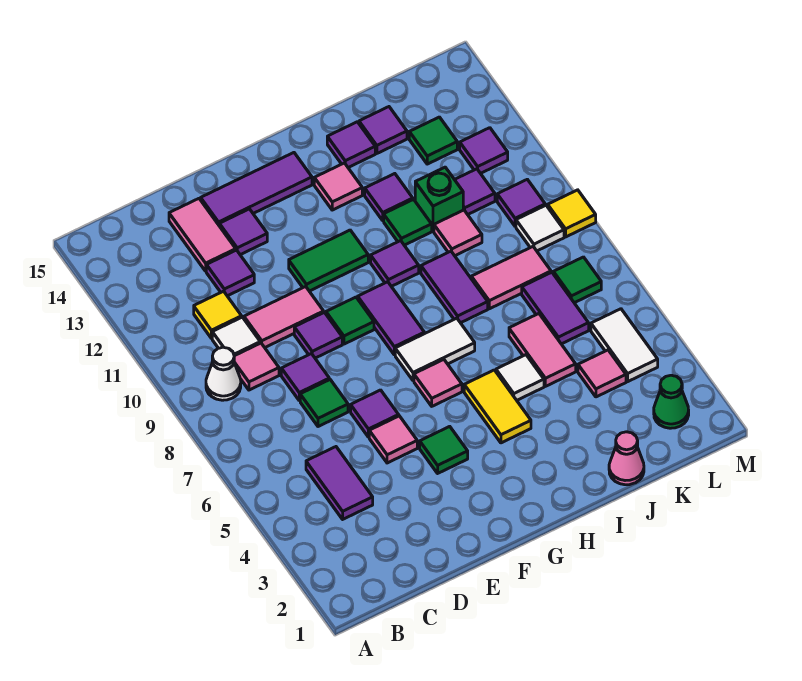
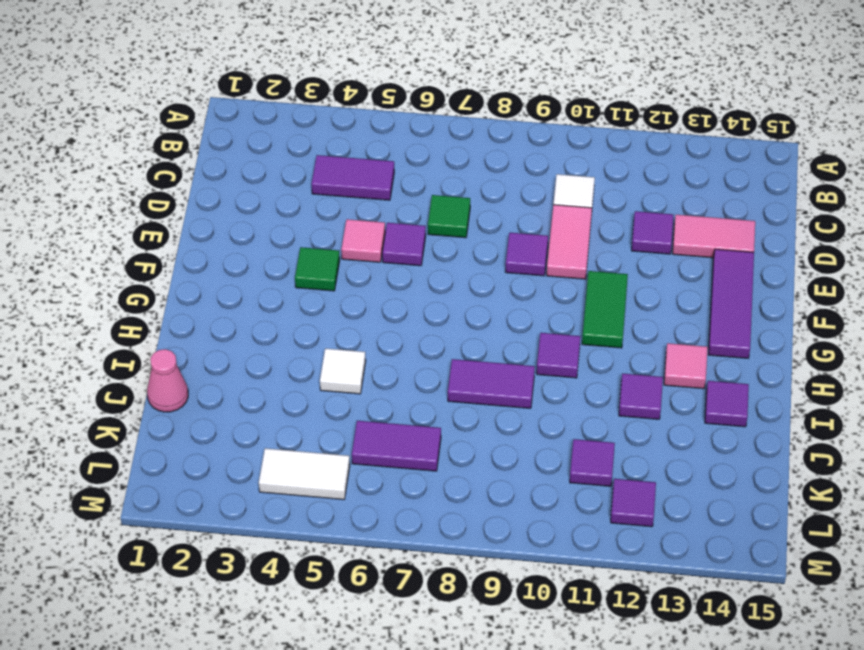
none -> white 1x1 cone [206,347,241,400]
none -> pink 1x1 tile [234,343,279,390]
none -> yellow 1x1 tile [194,291,242,338]
none -> purple 1x1 tile [281,354,329,401]

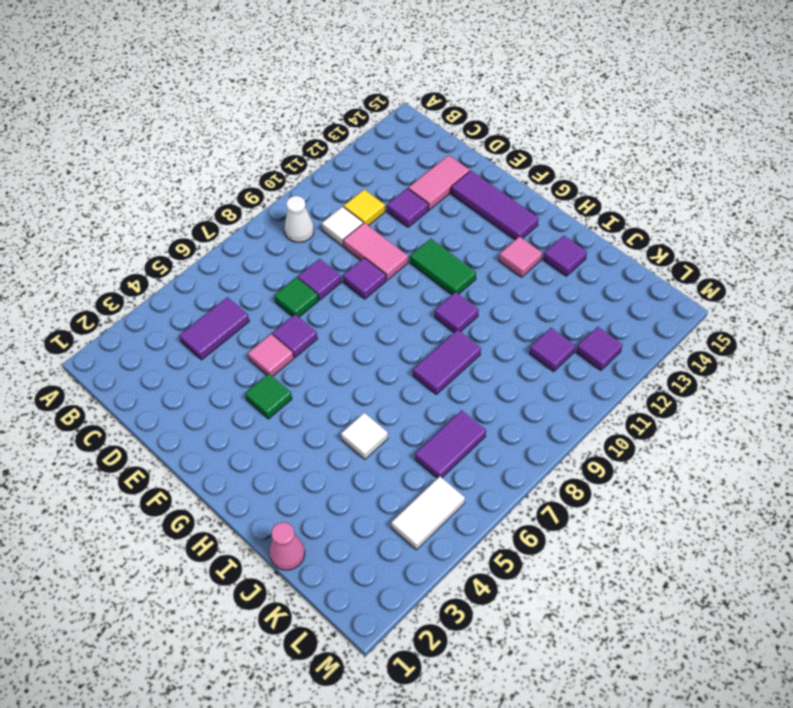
none -> pink 1x1 tile [234,343,279,390]
none -> purple 1x1 tile [219,209,267,255]
none -> green 1x1 tile [326,297,374,344]
none -> pink 1x1 tile [414,360,462,406]

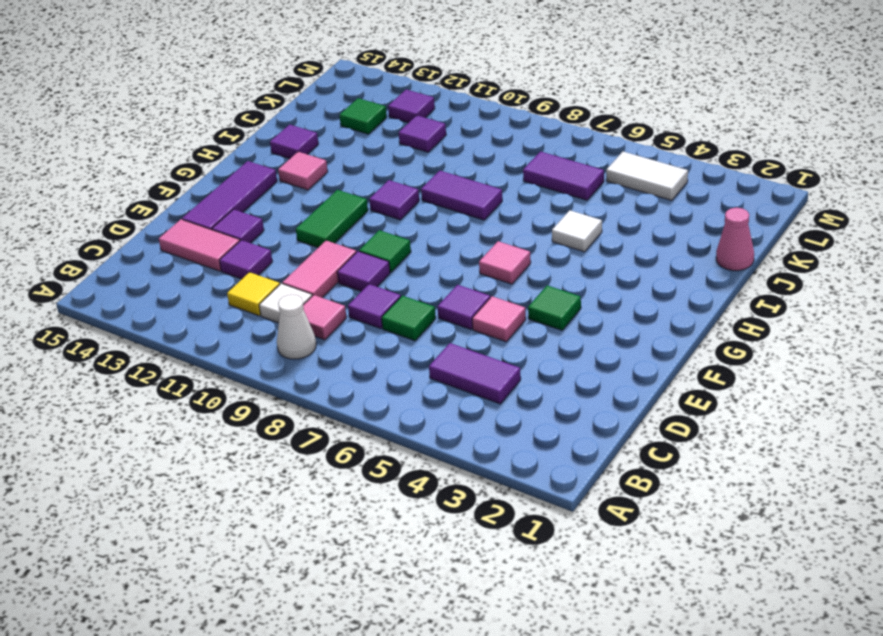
none -> white 1x2 tile [395,318,475,381]
none -> purple 1x2 tile [358,282,424,355]
none -> yellow 1x2 tile [464,370,531,443]
none -> green 1x1 tile [384,199,432,245]

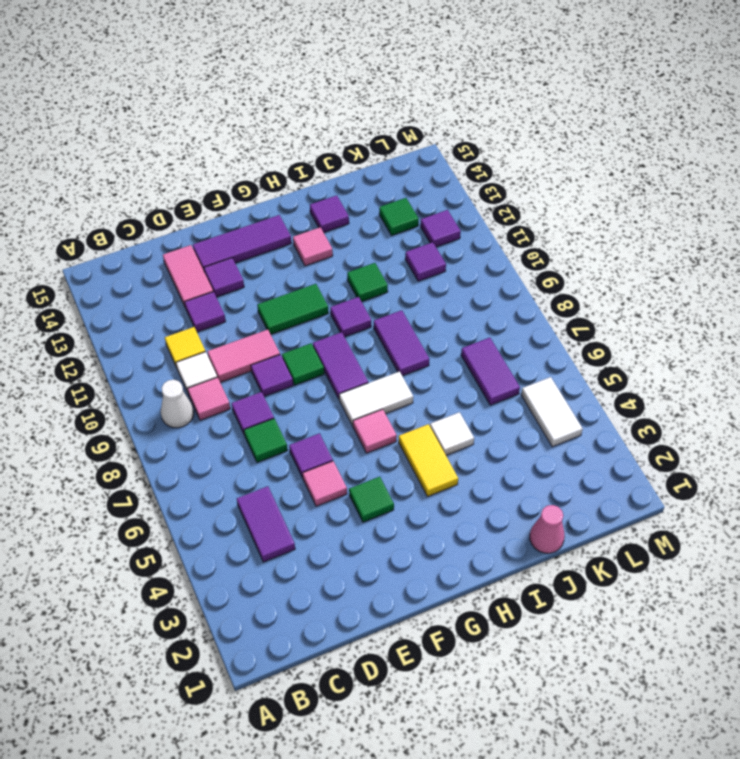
none -> purple 1x1 tile [365,174,413,220]
none -> pink 1x2 tile [509,314,576,386]
none -> pink 1x2 tile [471,247,551,309]
none -> pink 1x1 tile [434,210,482,256]

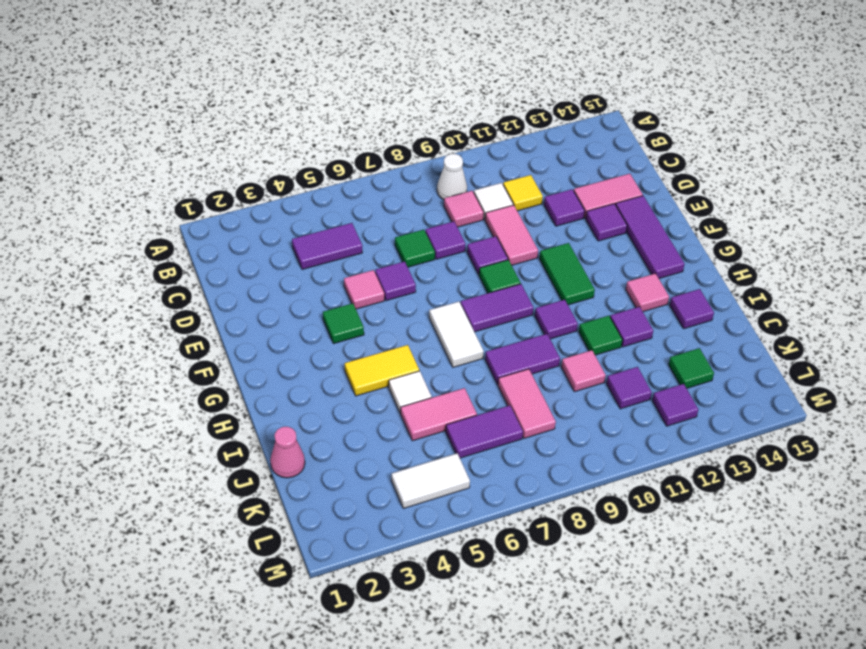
none -> pink 1x1 tile [414,360,462,406]
none -> green 1x1 brick [415,167,463,231]
none -> purple 1x1 tile [359,107,407,153]
none -> pink 1x1 tile [578,350,626,397]

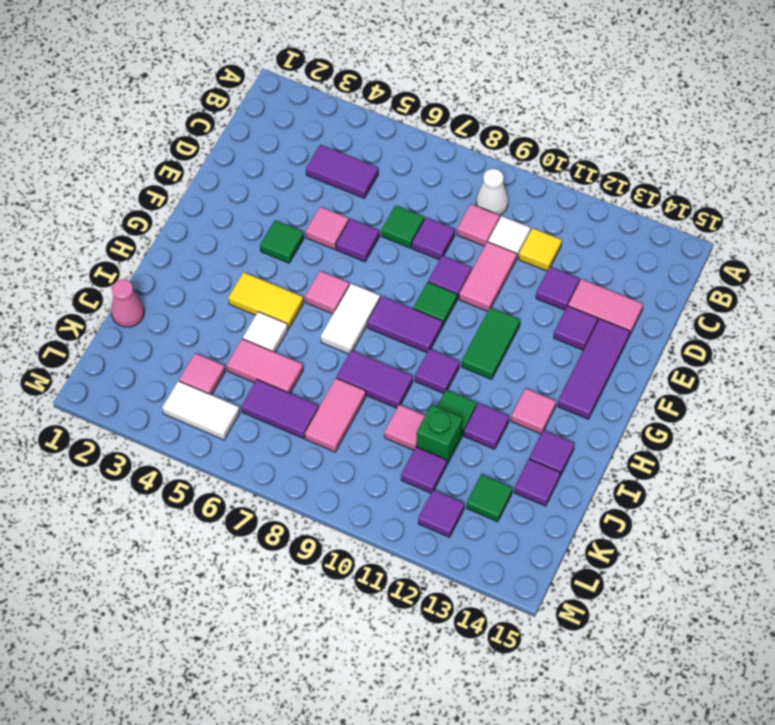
none -> green 1x1 cone [654,375,689,428]
none -> green 1x1 tile [553,257,601,303]
none -> white 1x1 tile [516,205,564,251]
none -> purple 1x1 tile [497,179,545,226]

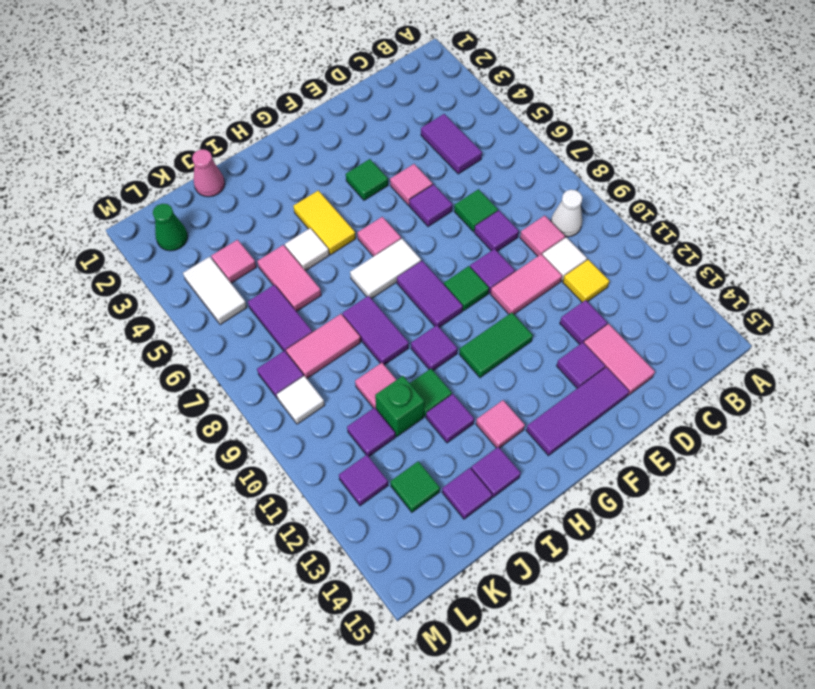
purple 1x1 tile [257,351,304,398] -> purple 1x1 tile moved to [497,179,545,226]
none -> green 1x1 tile [553,257,601,303]
none -> yellow 1x1 tile [548,190,596,237]

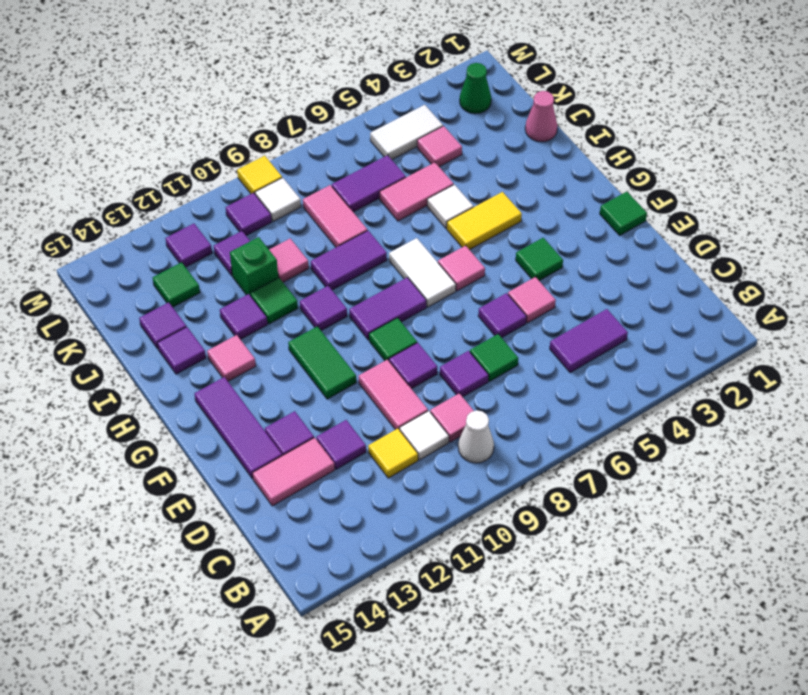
green 1x1 tile [600,192,647,235] -> green 1x1 tile moved to [553,257,601,303]

